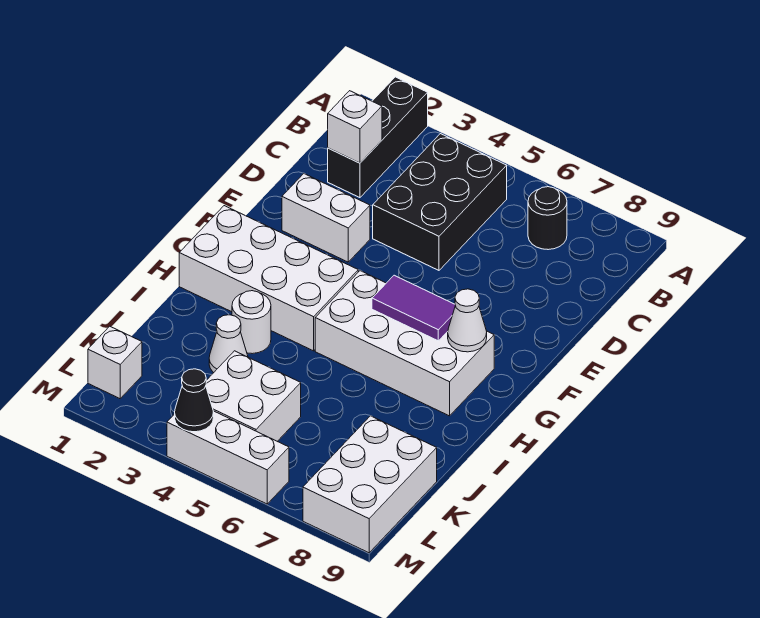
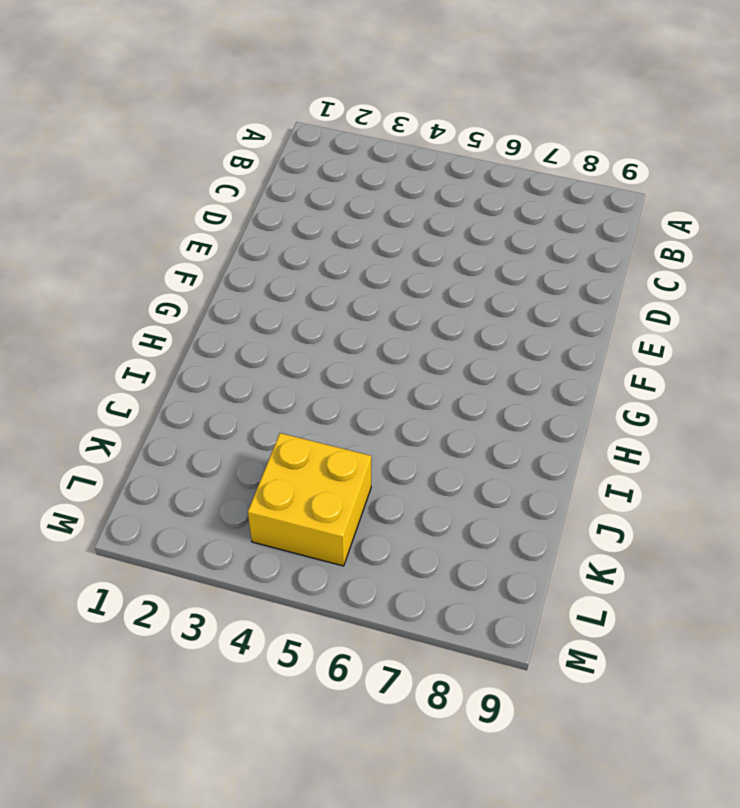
yellow 2x2 brick [248,433,371,566] -> white 2x2 brick [206,351,301,441]
none -> black 1x3 brick [328,77,428,198]
none -> black 2x3 brick [373,134,507,270]
none -> black 1x1 round brick [528,187,567,250]

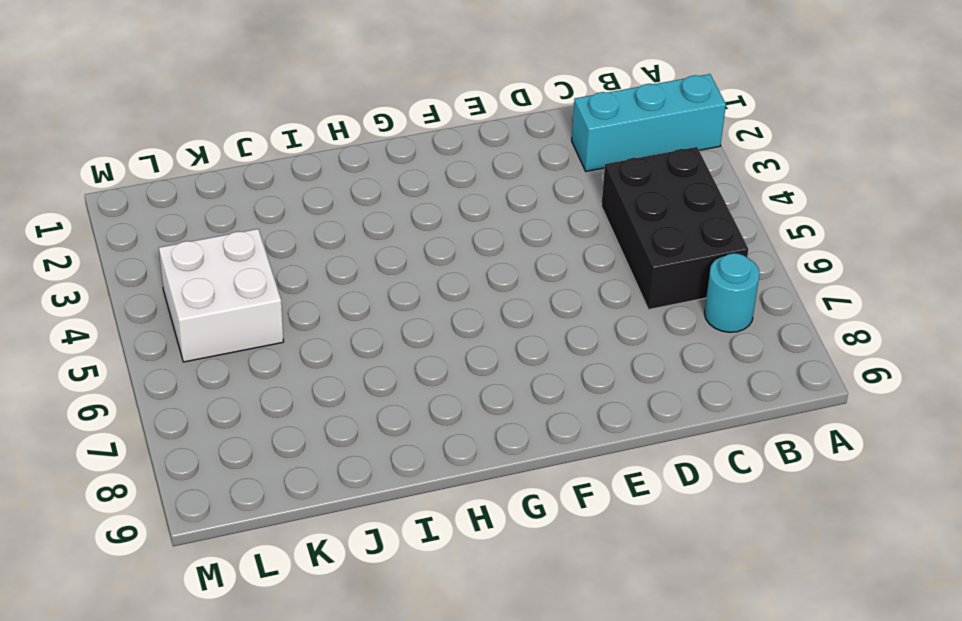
cyan 1x3 brick [572,74,726,171] -> black 1x3 brick [328,77,428,198]
black 2x3 brick [601,147,748,310] -> black 2x3 brick turned to [373,134,507,270]
cyan 1x1 round brick [704,253,760,332] -> black 1x1 round brick [528,187,567,250]
none -> white 1x2 brick [282,174,370,262]
none -> white 2x4 brick [179,206,358,351]
none -> white 2x4 brick [315,271,494,416]

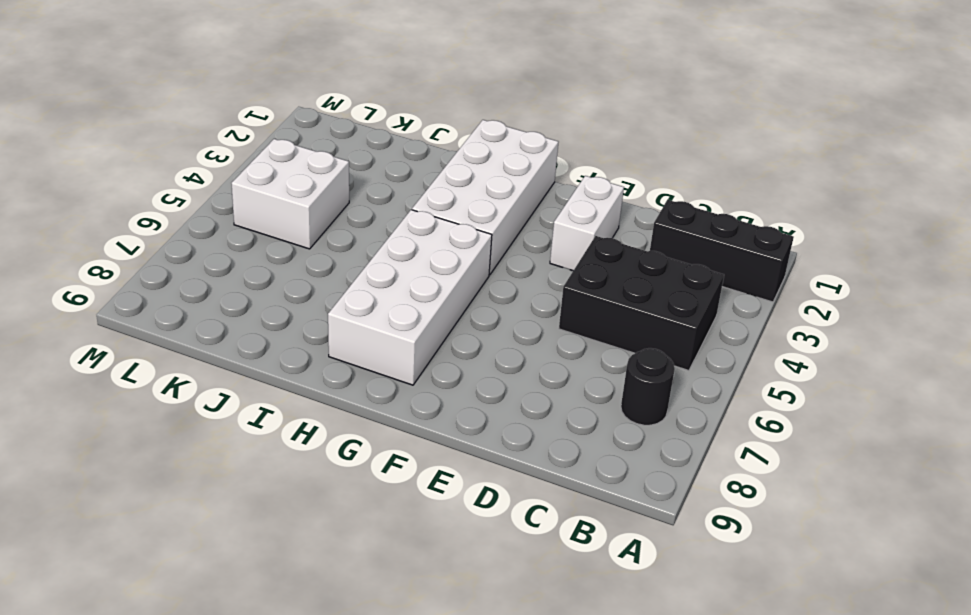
none -> white 1x1 round brick [232,291,271,354]
none -> white 1x1 cone [209,315,248,373]
none -> white 2x3 brick [303,416,437,553]

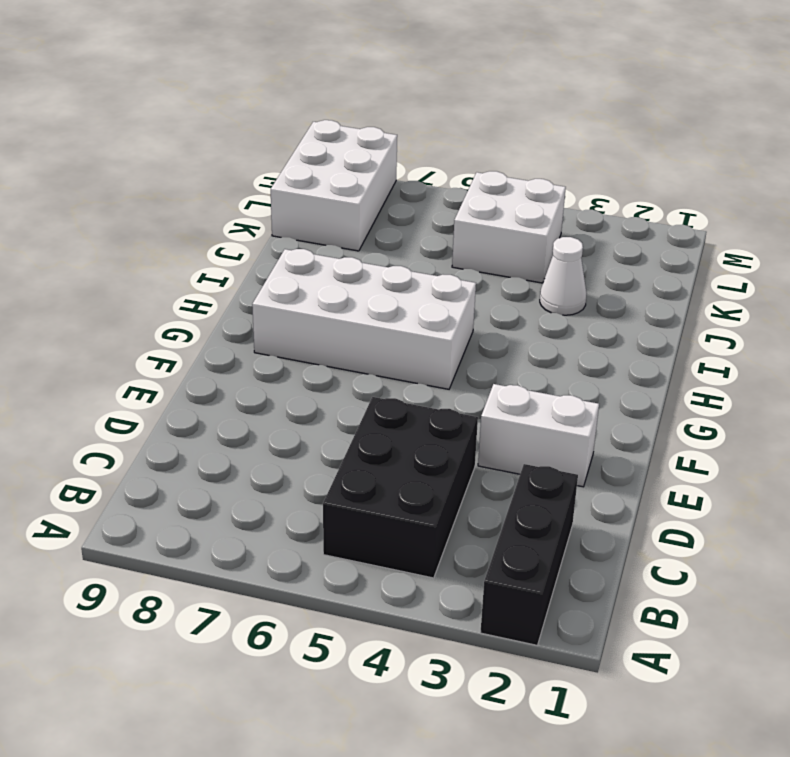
none -> black 1x1 round brick [528,187,567,250]
none -> white 2x4 brick [179,206,358,351]
none -> white 1x1 round brick [232,291,271,354]

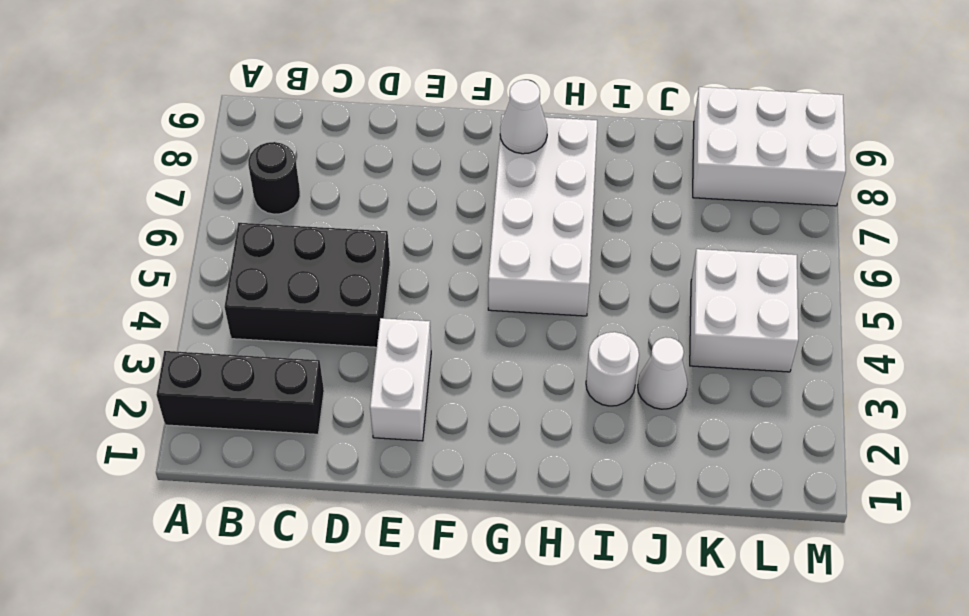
none -> white 2x4 brick [179,206,358,351]
none -> white 1x1 brick [88,326,142,399]
none -> white 1x3 brick [167,411,289,504]

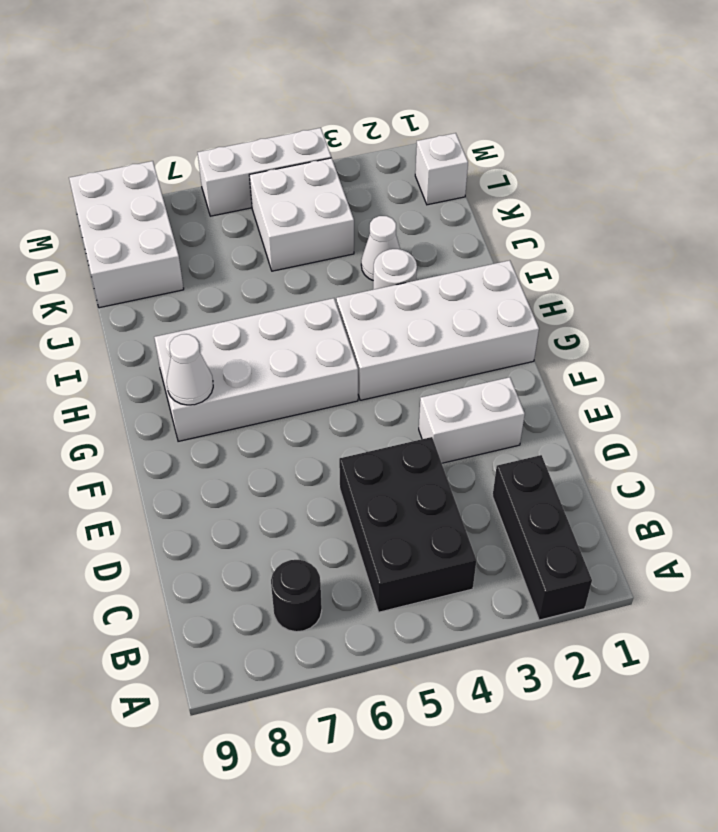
none -> white 1x1 brick [328,91,382,163]
none -> purple 1x2 tile [372,275,455,341]
none -> black 1x1 cone [175,369,214,432]

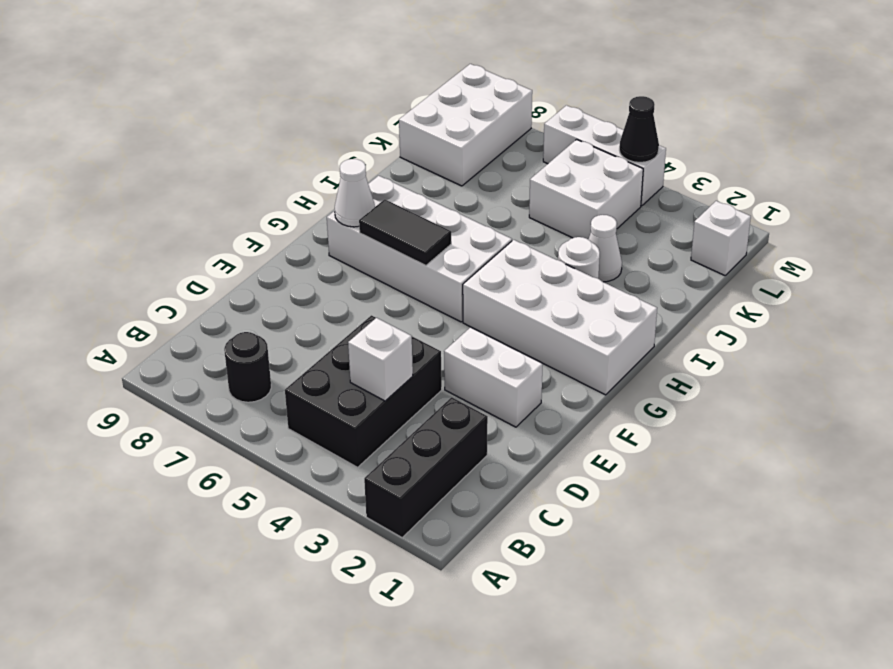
white 1x1 brick [348,318,413,401] -> white 1x1 brick moved to [328,91,382,163]
black 1x2 tile [359,199,451,266] -> purple 1x2 tile [372,275,455,341]

